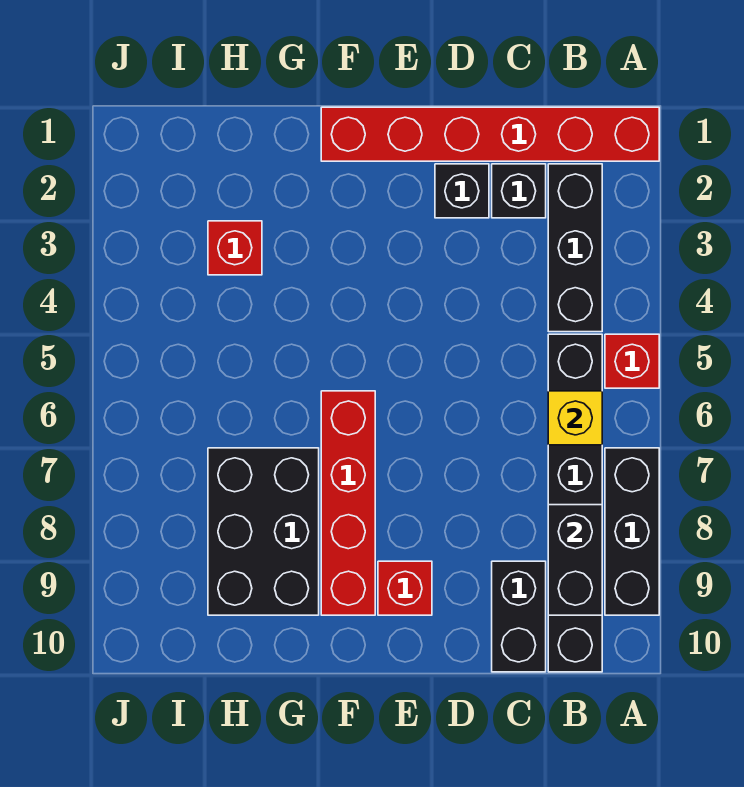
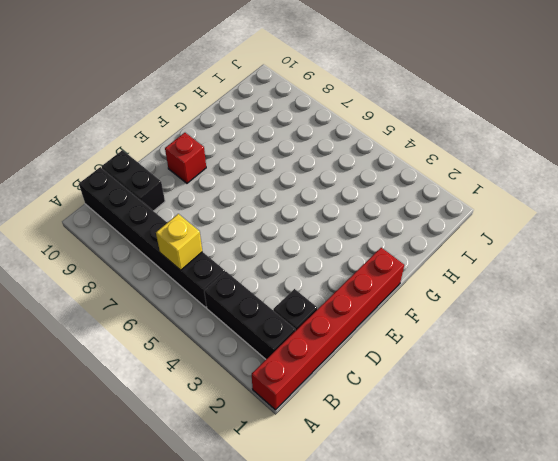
none -> red 1x1 brick [605,334,659,388]
none -> black 1x3 brick [605,448,659,615]
none -> black 1x1 brick [435,164,489,218]

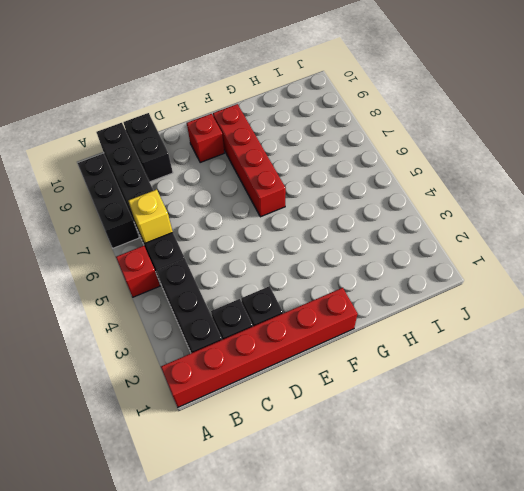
none -> black 2x3 brick [208,448,319,615]
none -> red 1x1 brick [208,221,262,275]
none -> black 1x2 brick [548,505,602,615]

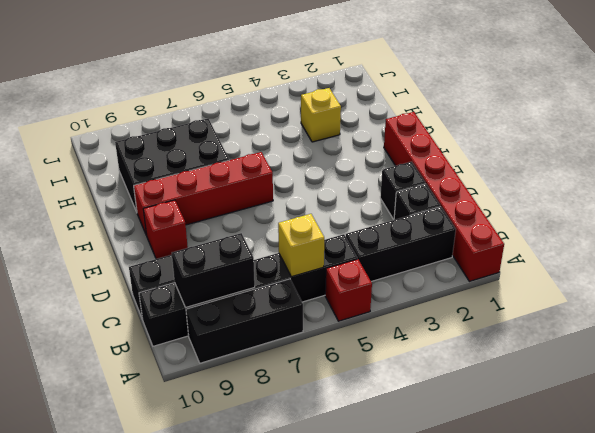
yellow 1x1 brick [301,88,341,142] -> red 1x1 brick [208,221,262,275]

